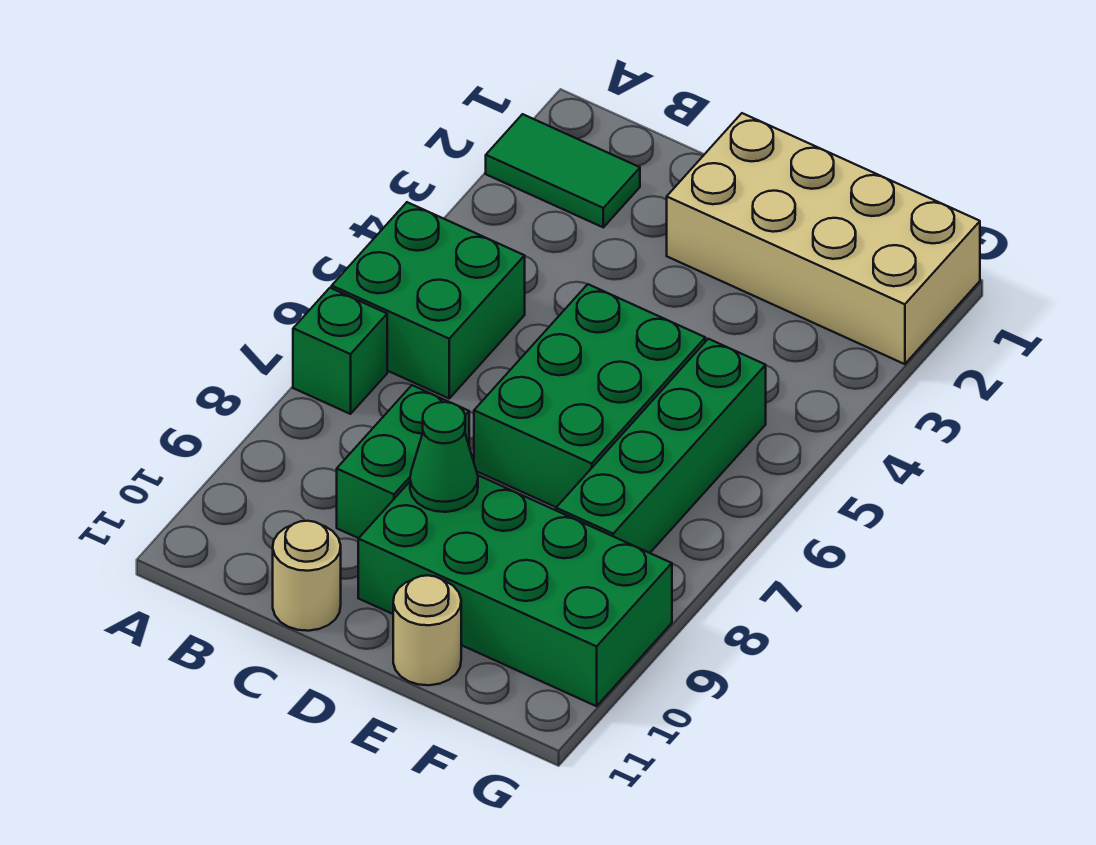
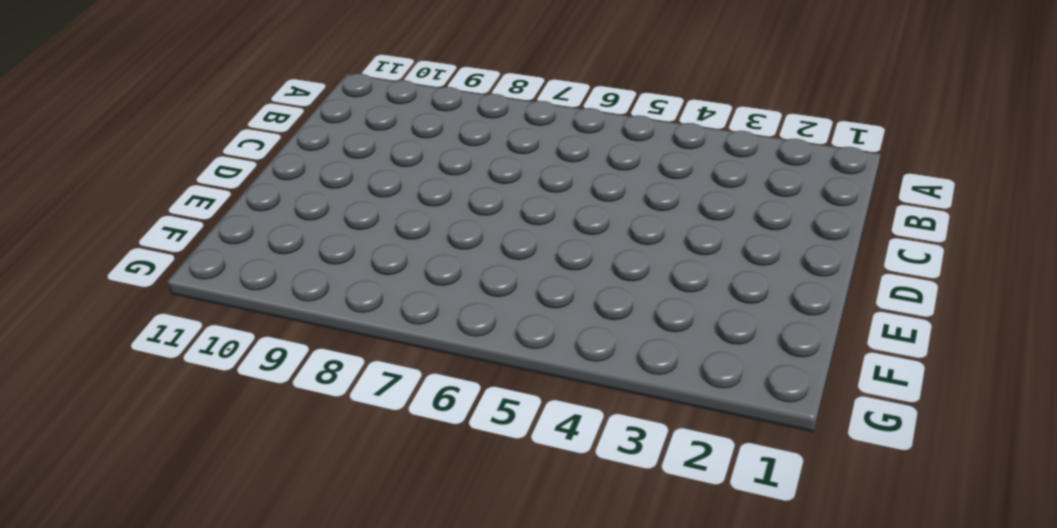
none -> green 1x2 tile [486,114,640,227]
none -> green 2x2 brick [332,202,525,398]

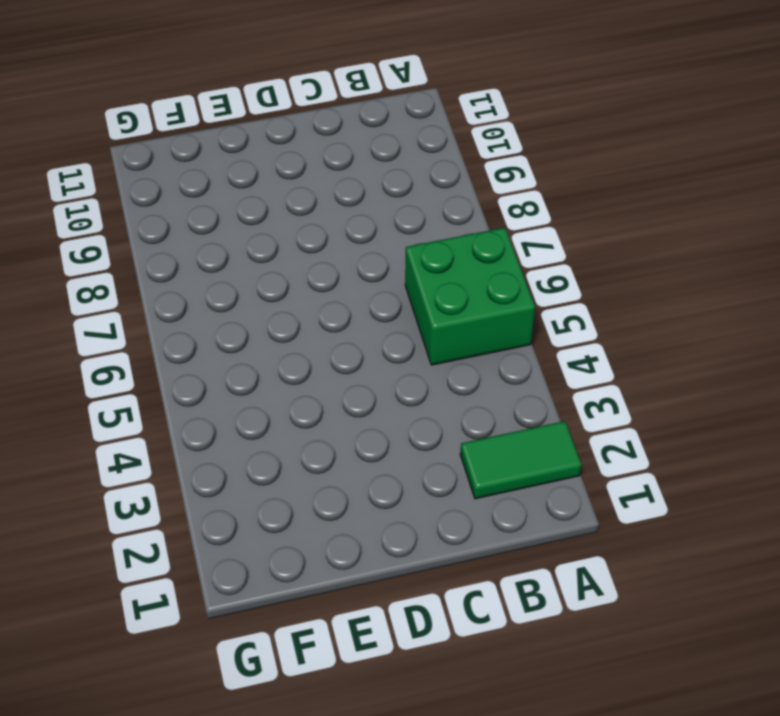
none -> green 1x1 brick [293,288,387,414]
none -> green 1x2 brick [337,385,469,538]

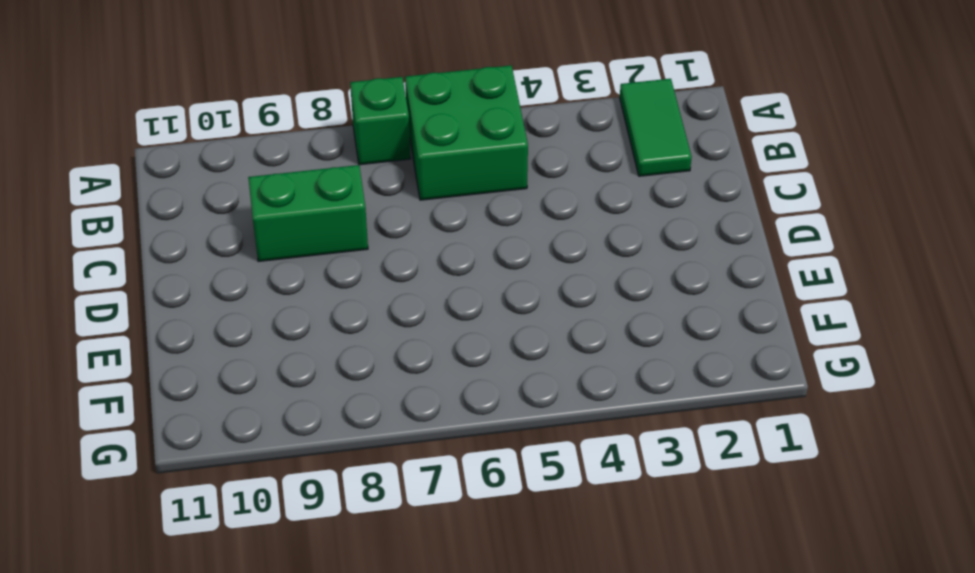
none -> tan 1x1 round brick [273,521,341,631]
none -> tan 2x4 brick [667,113,980,364]

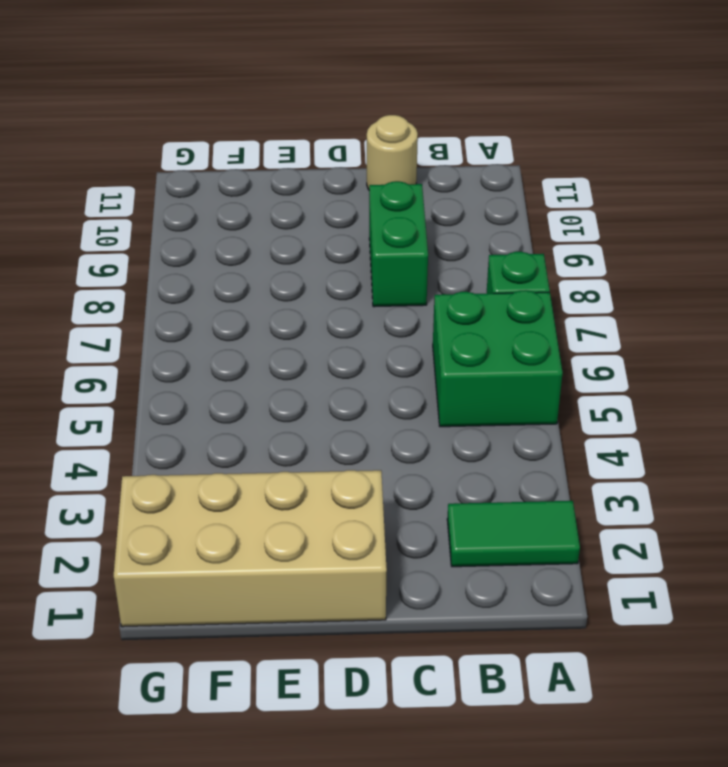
none -> green 2x3 brick [474,284,705,507]
none -> green 2x4 brick [358,475,672,706]

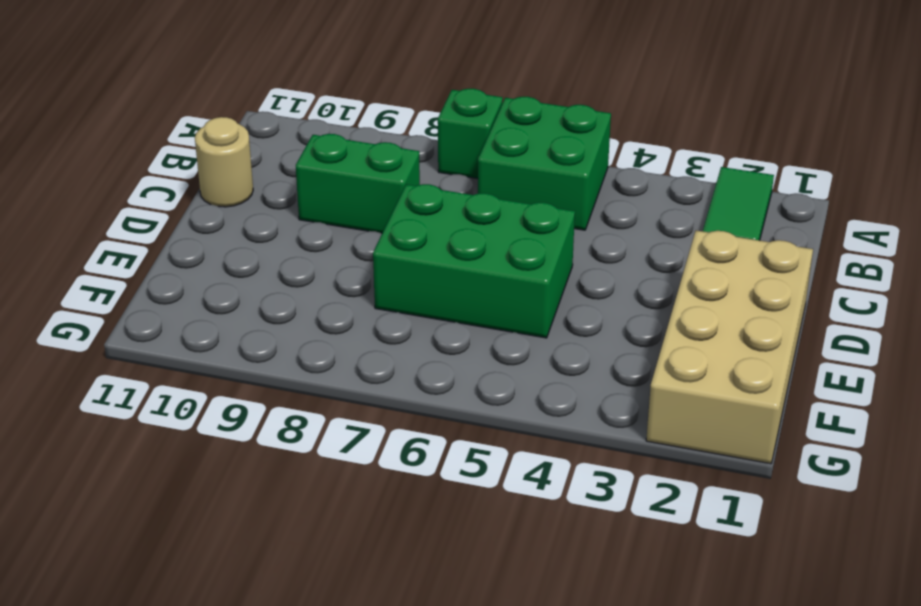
none -> green 2x4 brick [358,475,672,706]
none -> tan 1x1 round brick [393,575,461,685]

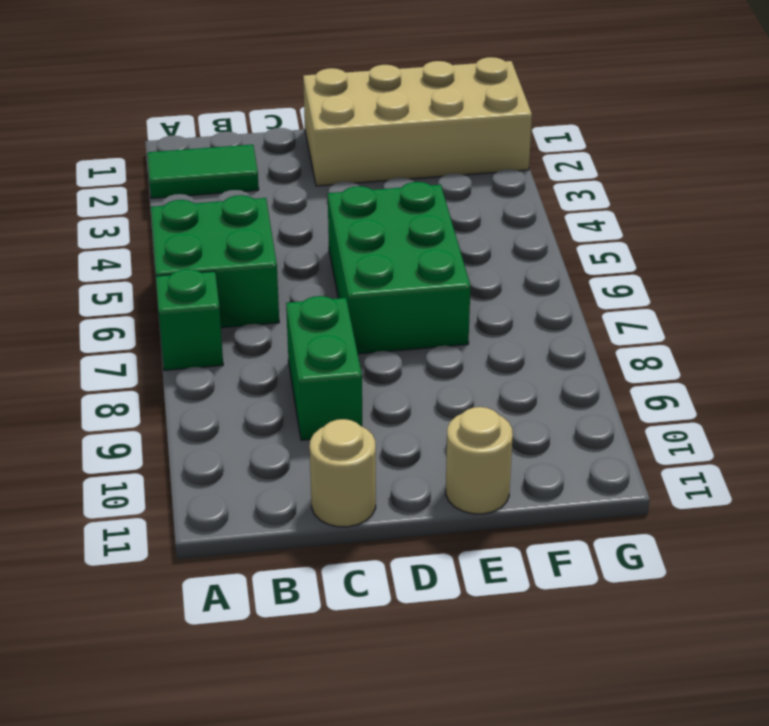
none -> green 2x4 brick [358,475,672,706]
none -> green 1x4 brick [556,339,766,553]

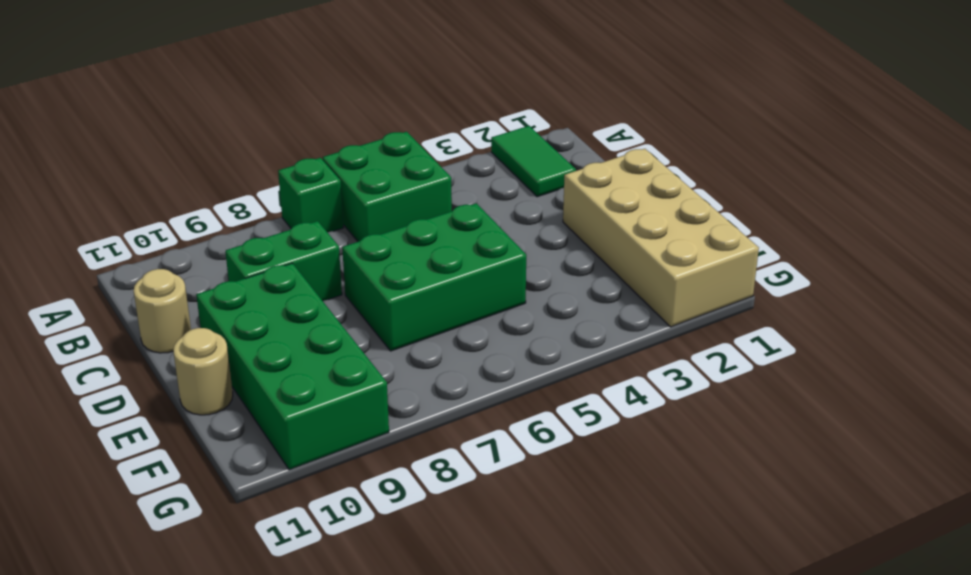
none -> green 1x4 brick [556,339,766,553]
none -> green 1x1 cone [410,402,478,512]

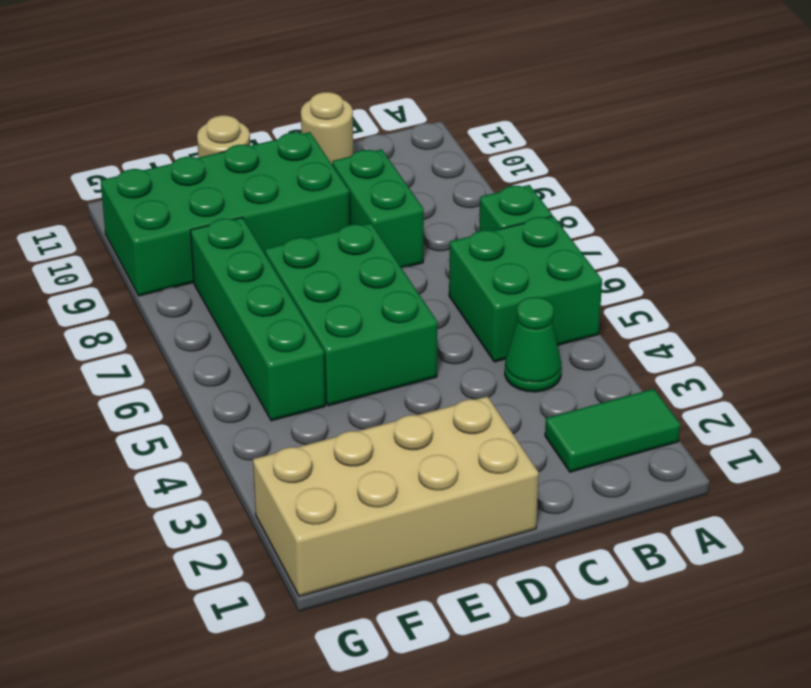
green 1x1 cone [505,297,562,392] -> green 1x1 cone moved to [410,402,478,512]

